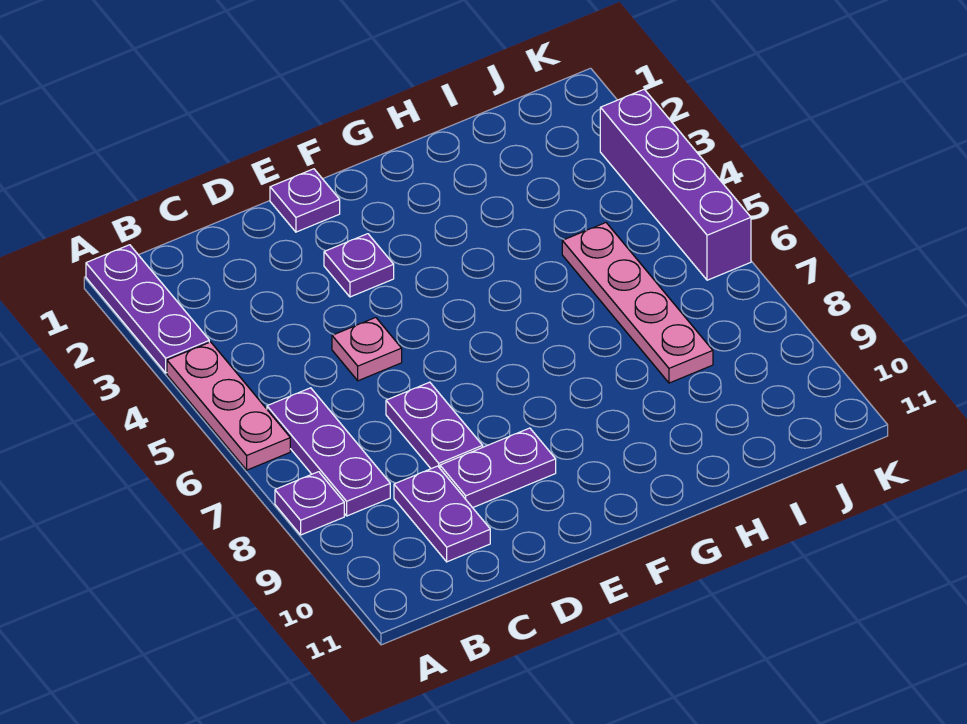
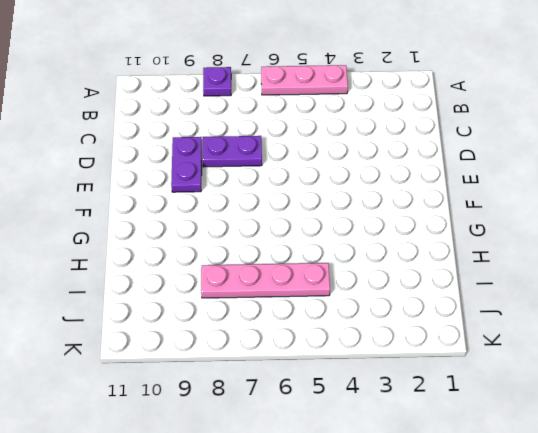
none -> purple 1x3 plate [86,245,209,373]
none -> purple 1x3 plate [267,388,390,516]
none -> purple 1x2 plate [394,466,490,562]

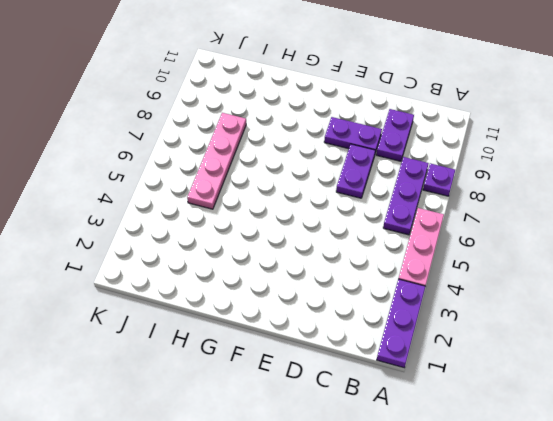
none -> pink 1x1 plate [332,317,402,381]
none -> purple 1x1 plate [270,169,340,232]
none -> purple 1x1 plate [324,234,394,297]

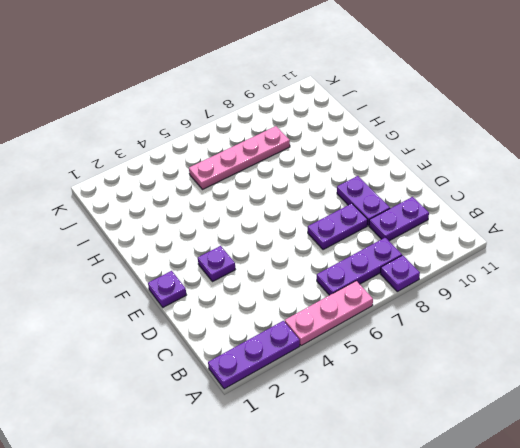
none -> pink 1x1 plate [332,317,402,381]
none -> purple 1x4 brick [600,89,751,280]

